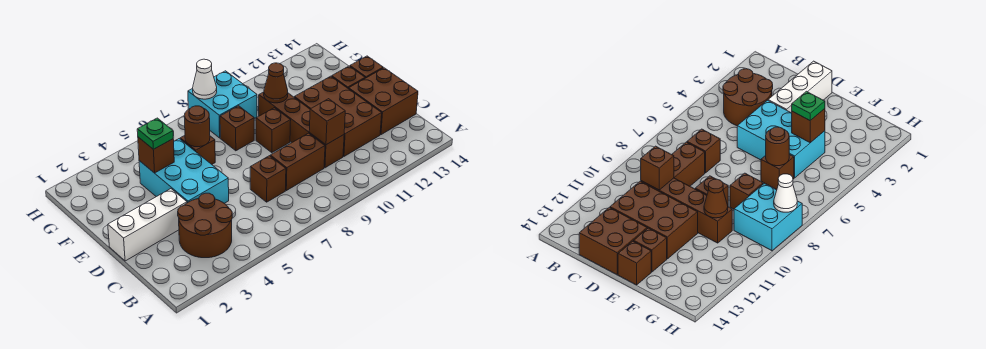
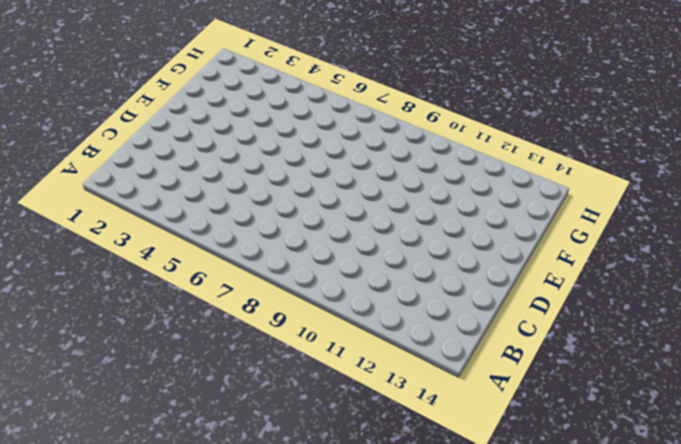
none -> brown 2x2 round brick [178,193,232,258]
none -> brown 1x1 brick [250,156,286,202]
none -> brown 1x2 brick [270,133,325,191]

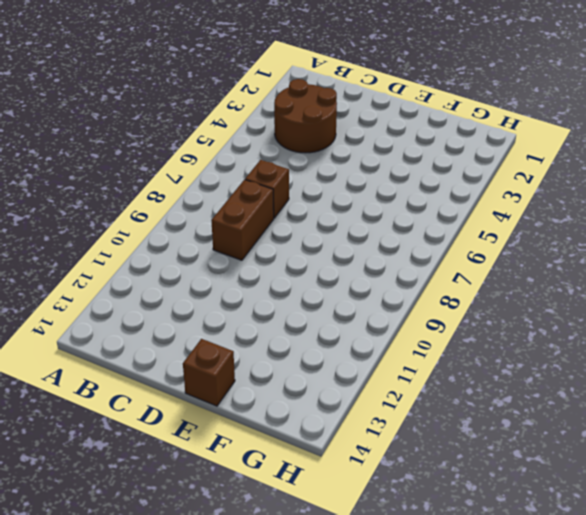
none -> brown 1x4 brick [259,92,344,168]
none -> brown 2x3 brick [294,76,382,156]
none -> brown 2x2 brick [349,68,418,135]

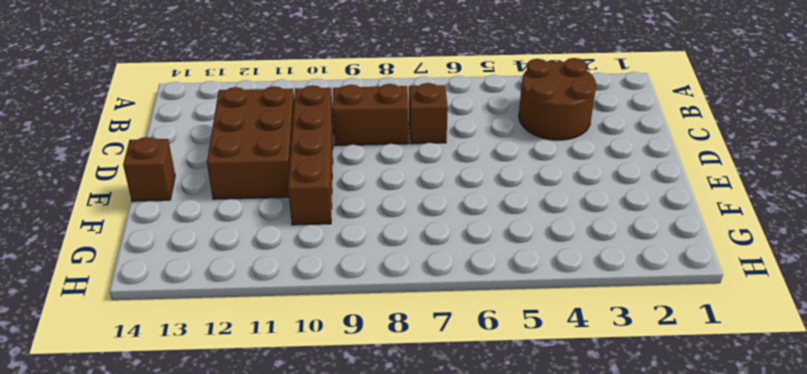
none -> brown 2x2 brick [349,68,418,135]
none -> white 1x3 brick [108,189,187,261]
none -> cyan 2x3 brick [139,139,229,203]

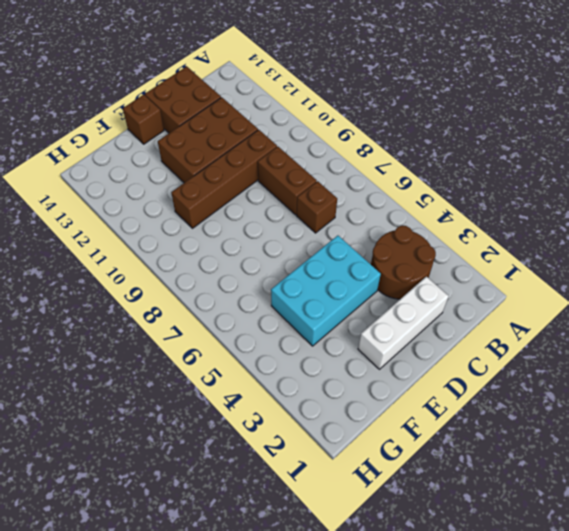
white 1x3 brick [358,277,448,369] -> white 1x3 brick turned to [108,189,187,261]
none -> brown 1x1 brick [256,108,291,153]
none -> brown 1x1 brick [332,66,365,89]
none -> brown 1x1 brick [180,136,215,164]

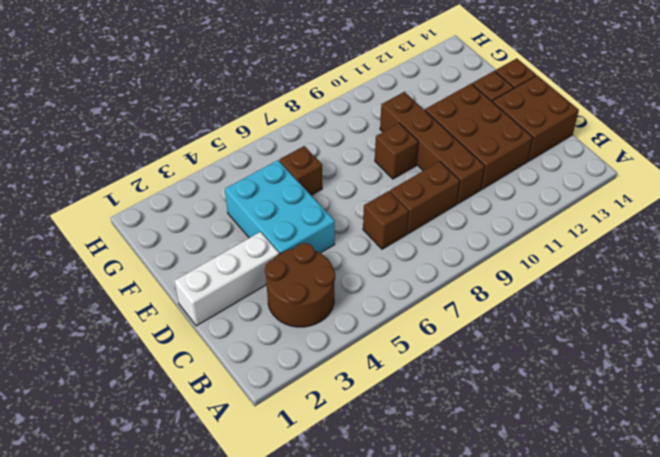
none -> brown 1x1 brick [220,106,254,151]
none -> cyan 2x2 brick [188,71,257,138]
none -> brown 1x1 brick [309,99,345,145]

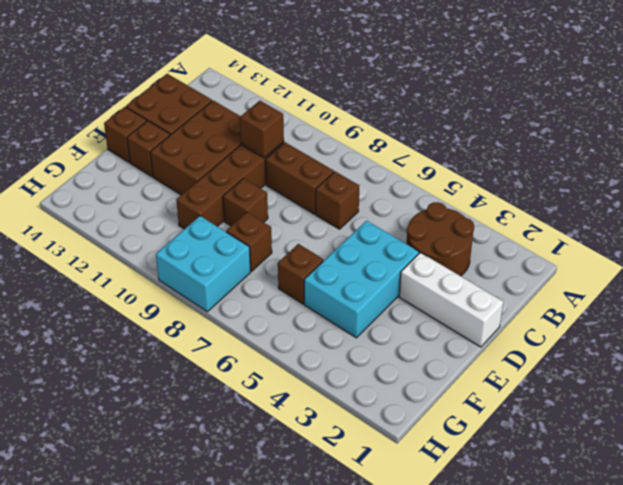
none -> brown 1x1 brick [138,137,174,173]
none -> brown 1x1 round brick [184,106,210,147]
none -> brown 1x1 cone [264,63,288,103]

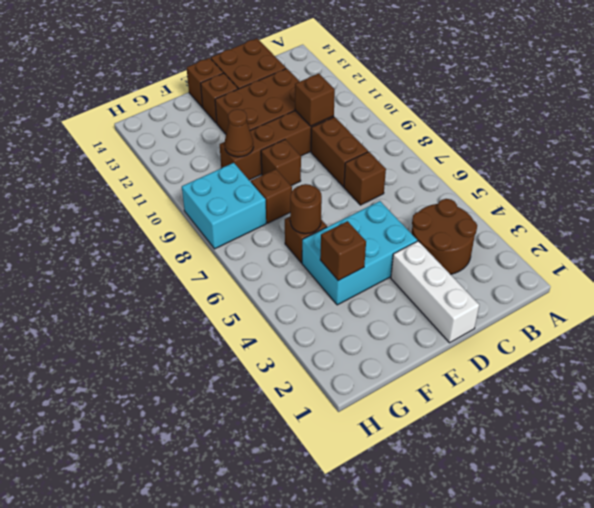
none -> white 1x1 cone [193,59,217,99]
none -> green 1x1 plate [137,118,173,149]

